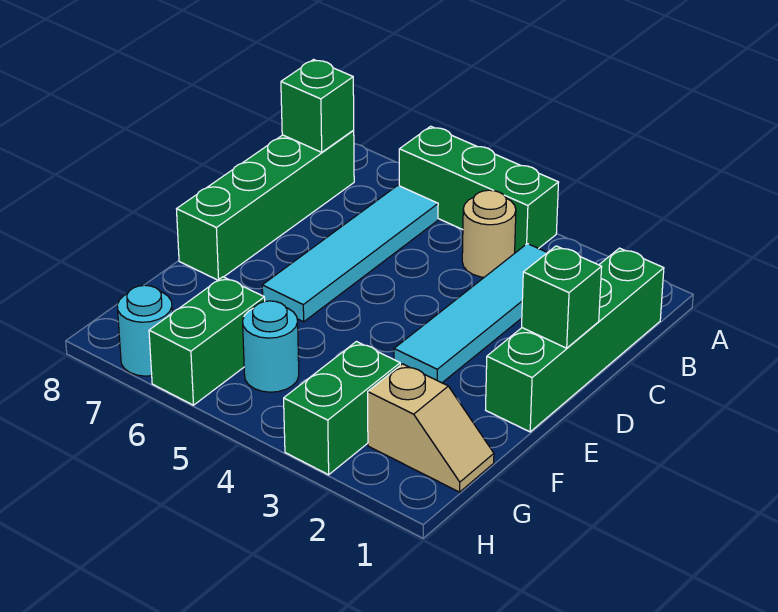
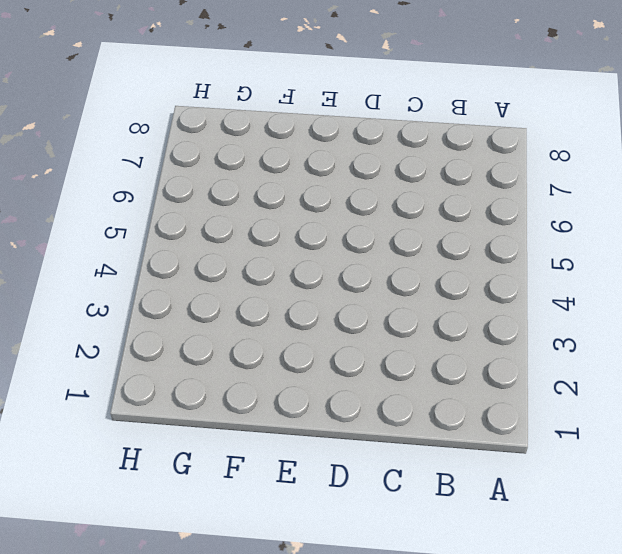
none -> green 1x3 brick [399,126,559,253]
none -> green 1x4 brick [486,248,664,432]
none -> cyan 1x4 tile [394,244,547,383]

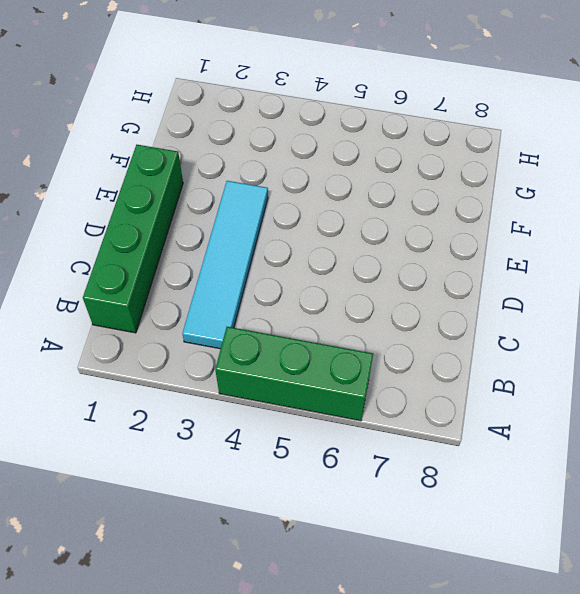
none -> tan 1x1 round brick [462,190,516,277]
none -> cyan 1x4 tile [262,185,438,322]
none -> green 1x4 brick [177,131,354,280]

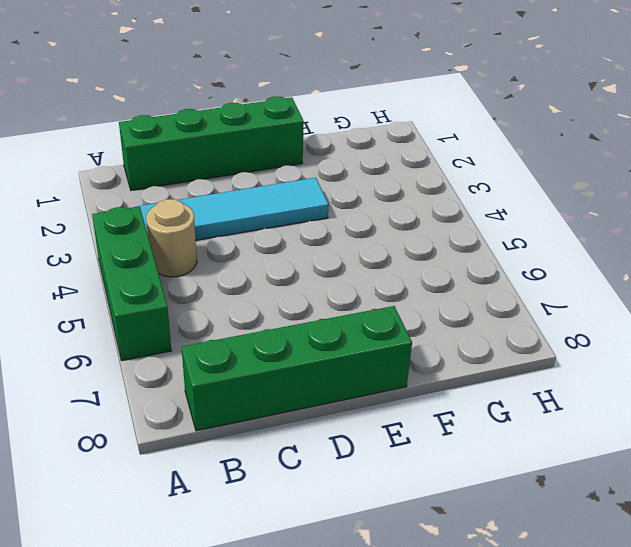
none -> cyan 1x4 tile [262,185,438,322]
none -> tan 1x2 slope [368,364,494,492]
none -> green 1x2 brick [284,342,400,475]

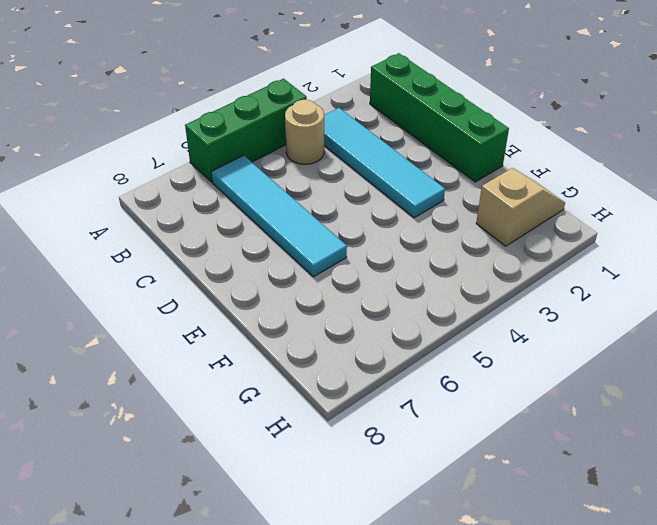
none -> green 1x4 brick [177,131,354,280]
none -> green 1x2 brick [284,342,400,475]
none -> cyan 1x1 round brick [243,301,299,392]

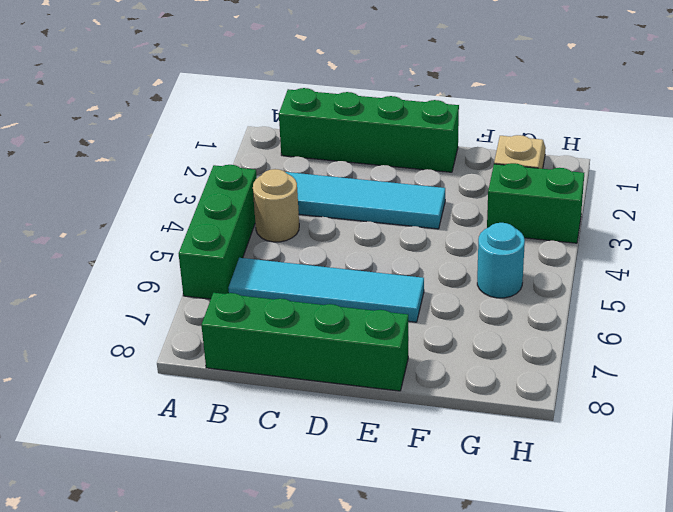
none -> green 1x2 brick [149,277,265,405]
none -> cyan 1x1 round brick [117,285,172,376]
none -> green 1x1 brick [281,60,354,152]

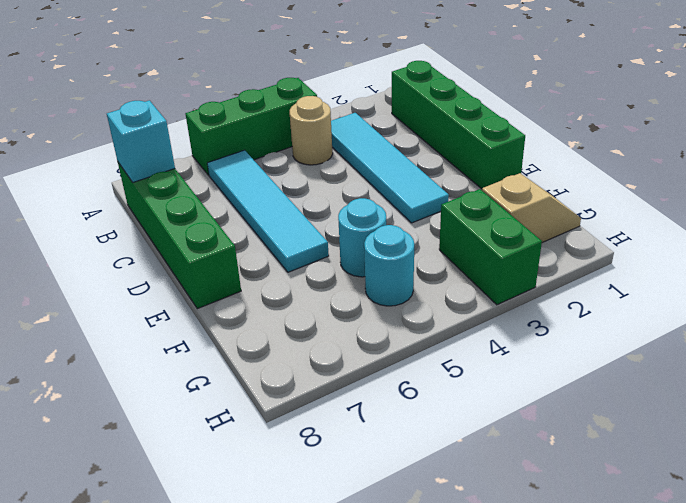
cyan 1x1 brick [107,100,175,182] -> green 1x1 brick [281,60,354,152]
cyan 1x1 round brick [338,198,386,277] -> cyan 1x1 round brick moved to [117,285,172,376]
none -> green 1x2 brick [149,277,265,405]
none -> green 1x1 brick [522,246,602,348]

